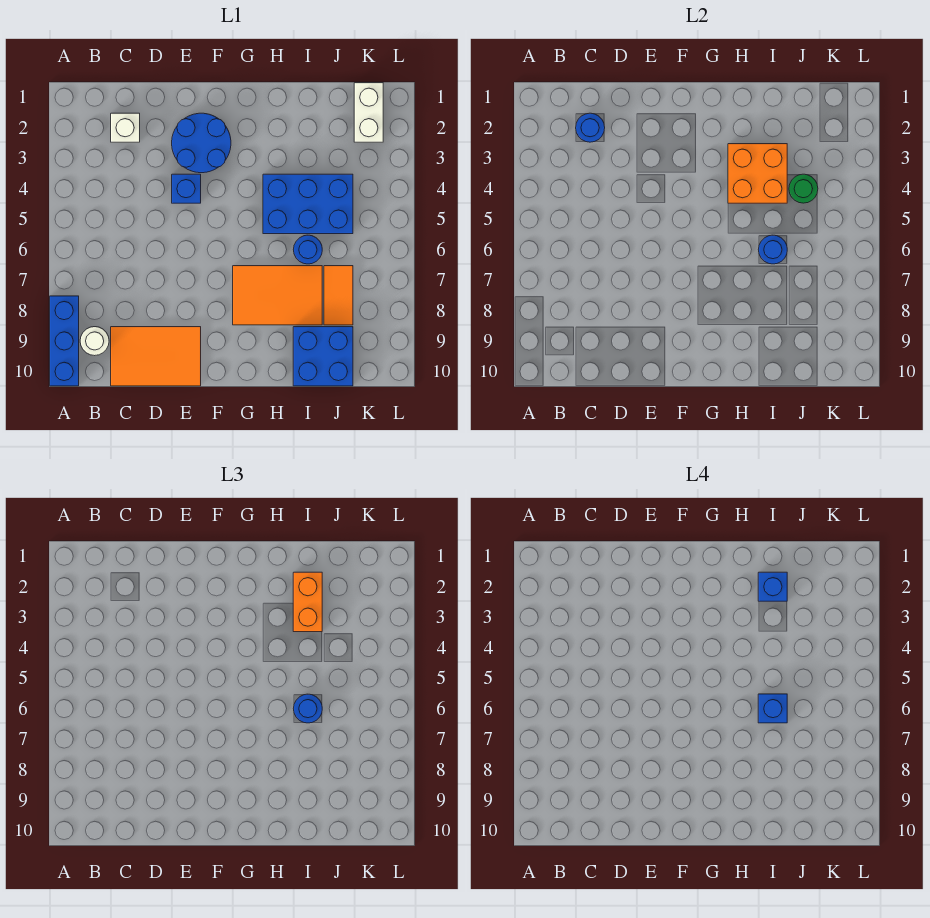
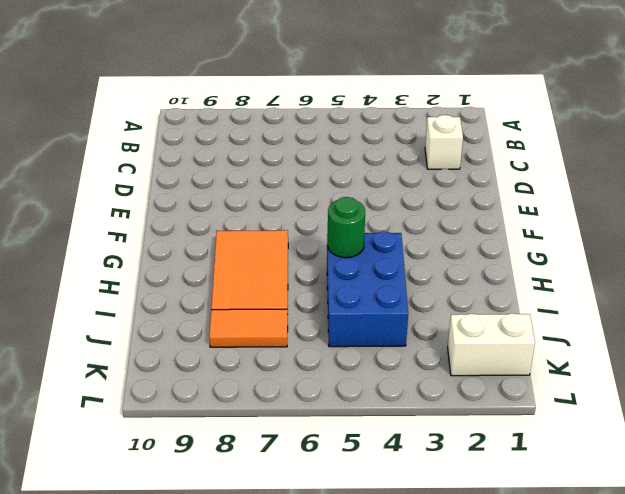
green 1x1 round brick [327,197,365,258] -> green 1x1 round brick moved to [789,174,818,203]
none -> blue 1x3 brick [50,296,79,386]
none -> white 1x1 round brick [80,327,109,356]
none -> orange 2x3 tile [111,327,201,386]

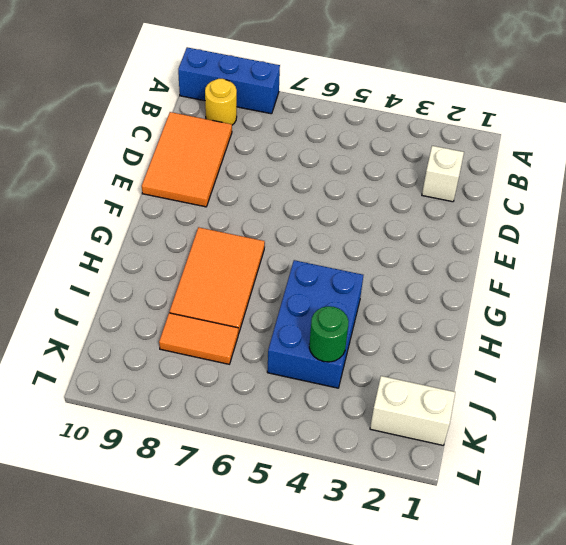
yellow 1x1 round brick [205,79,237,125] -> white 1x1 round brick [80,327,109,356]
none -> blue 2x2 round brick [172,113,231,173]
none -> blue 1x1 brick [172,174,201,203]
none -> blue 1x1 round brick [293,235,322,264]

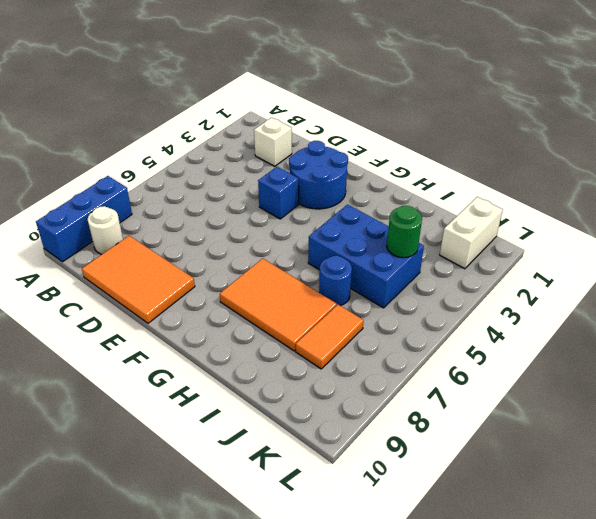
none -> blue 2x2 brick [293,327,353,386]
none -> blue 1x1 round brick [576,113,605,142]
none -> orange 2x2 brick [728,144,787,203]

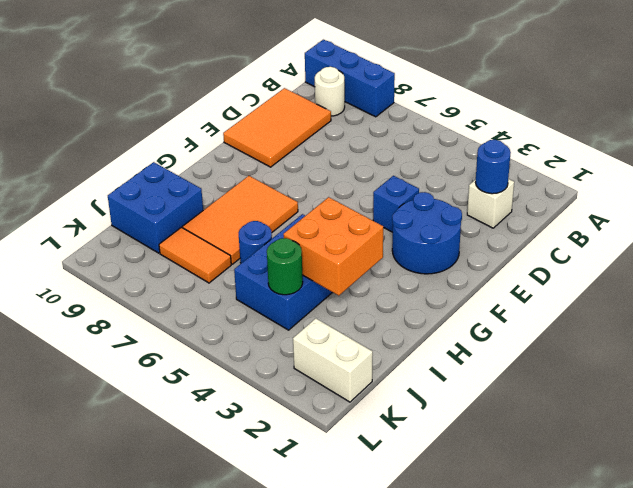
none -> blue 1x1 round brick [758,235,787,264]
none -> orange 1x2 brick [293,572,322,632]
none -> blue 1x1 round brick [293,694,322,723]

